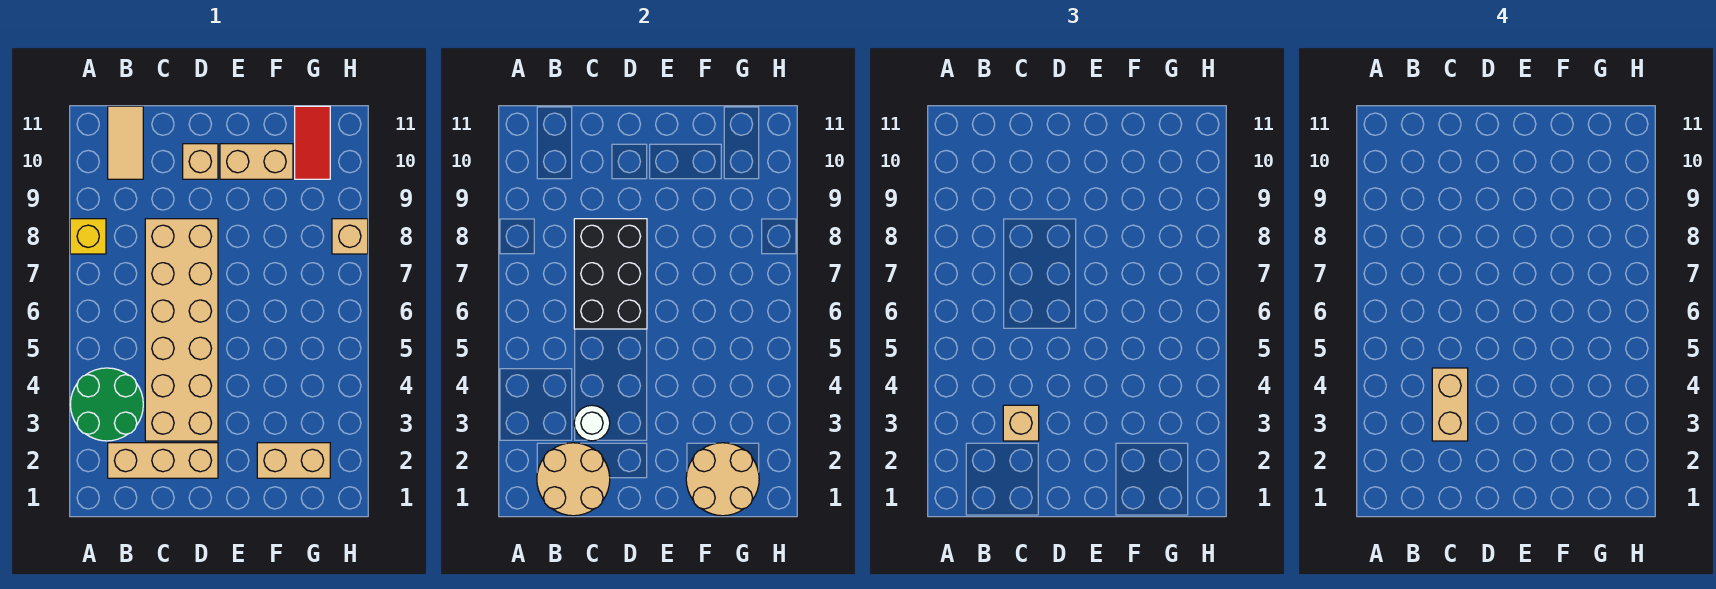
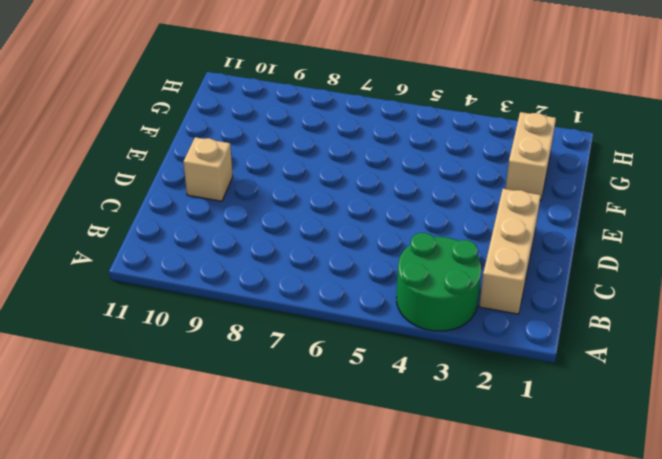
none -> yellow 1x1 brick [70,219,106,254]
none -> tan 1x2 tile [108,106,143,179]
none -> tan 2x6 brick [145,219,218,441]

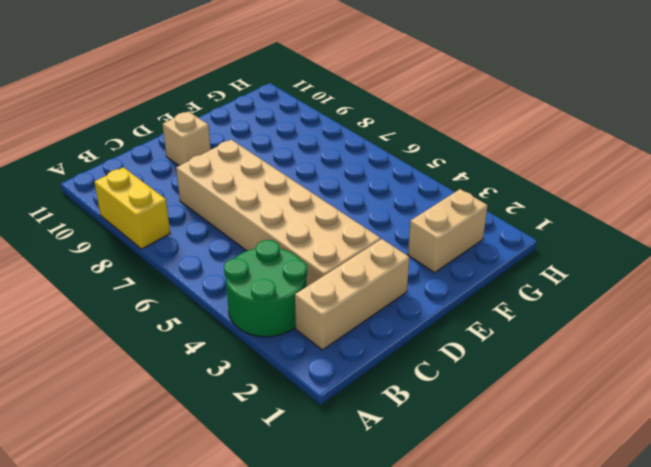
yellow 1x2 brick [94,167,170,249] -> yellow 1x1 brick [70,219,106,254]
none -> tan 1x2 tile [108,106,143,179]
none -> tan 1x2 brick [220,144,293,179]
none -> red 1x2 tile [295,106,330,179]

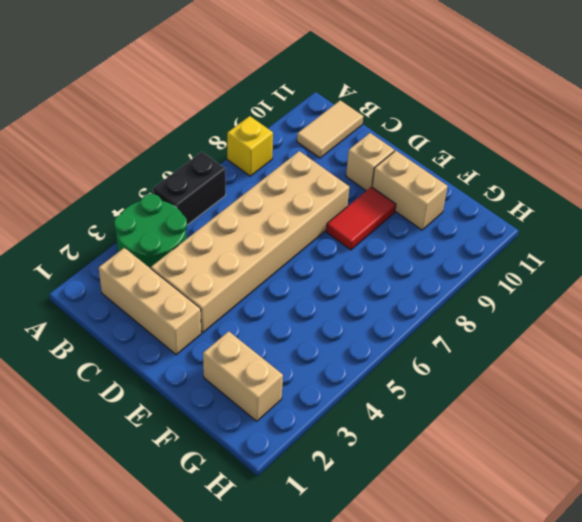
black 1x2 brick [153,152,226,225] -> none
red 1x2 tile [326,187,396,250] -> red 1x2 tile moved to [295,106,330,179]
none -> tan 1x1 brick [332,219,368,254]
none -> tan 2x2 round brick [537,443,610,516]
none -> white 1x1 round brick [574,405,610,441]

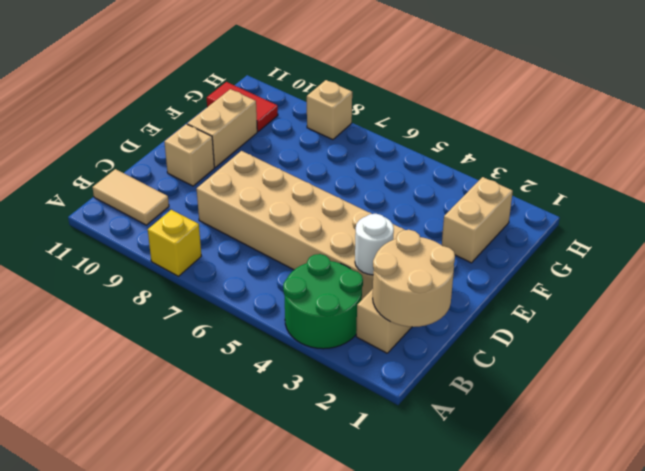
none -> black 2x3 brick [574,219,647,329]
none -> tan 2x2 round brick [686,443,759,516]
none -> tan 1x1 brick [1003,405,1039,441]

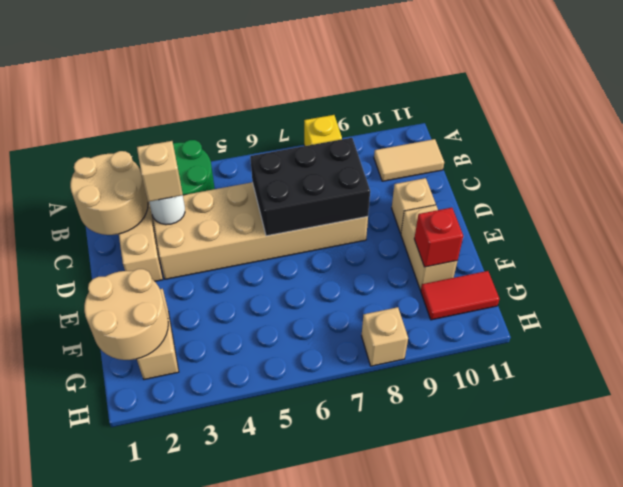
red 1x1 brick [414,208,463,267] -> none
none -> tan 1x2 brick [1432,368,1468,441]

